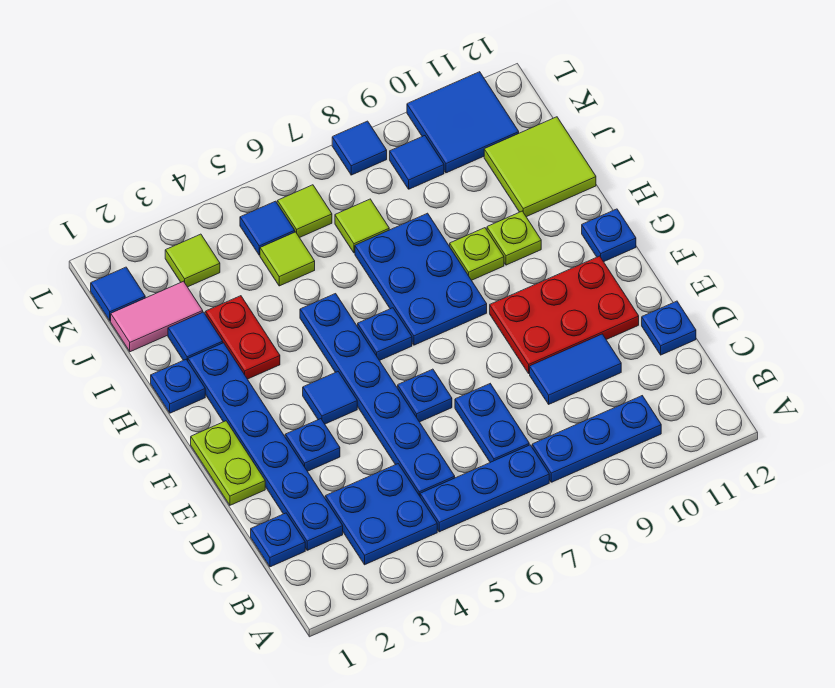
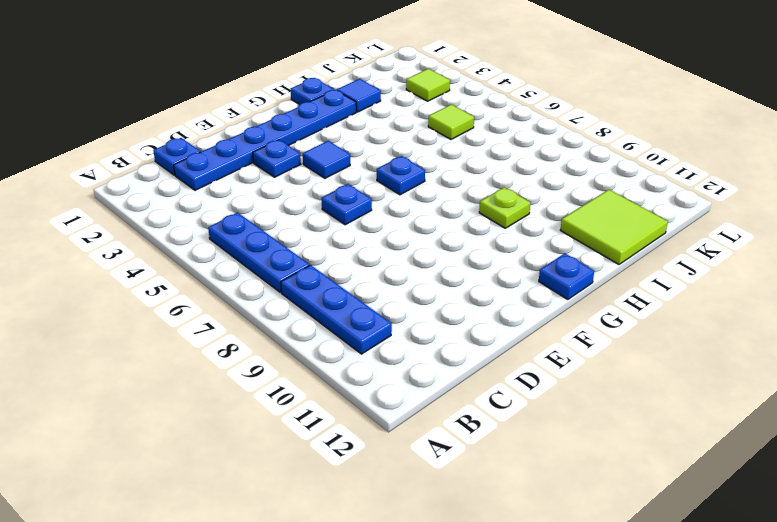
none -> blue 2x2 plate [325,464,437,565]
none -> blue 1x6 plate [300,294,455,496]
none -> blue 1x2 plate [455,384,529,462]
none -> blue 1x2 tile [530,334,621,404]

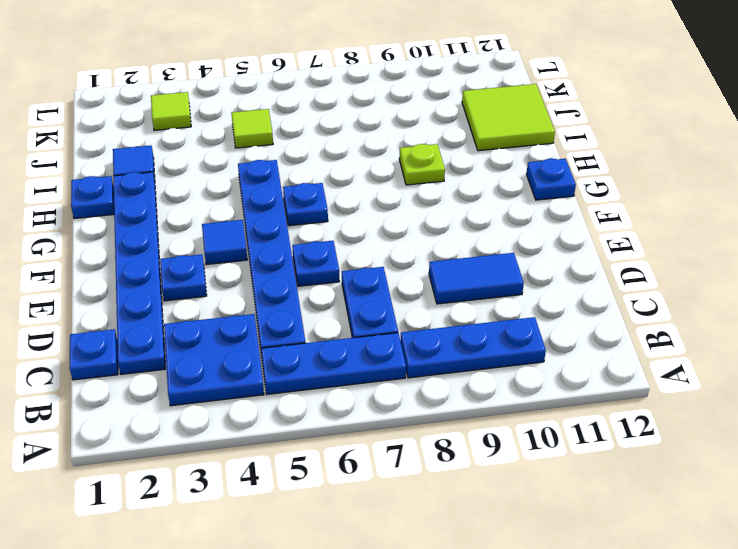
none -> blue 1x1 plate [642,301,696,355]
none -> lime 1x2 plate [191,421,265,505]
none -> red 2x3 plate [490,256,639,374]
none -> blue 2x3 plate [355,213,487,345]

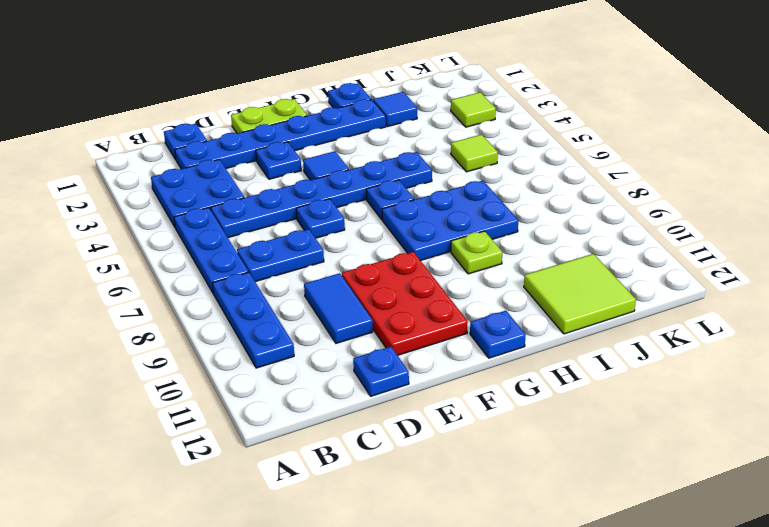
none -> red 1x2 plate [205,296,280,379]
none -> lime 1x1 plate [487,211,541,265]
none -> pink 1x2 tile [111,281,203,352]
none -> lime 1x1 tile [335,199,389,253]

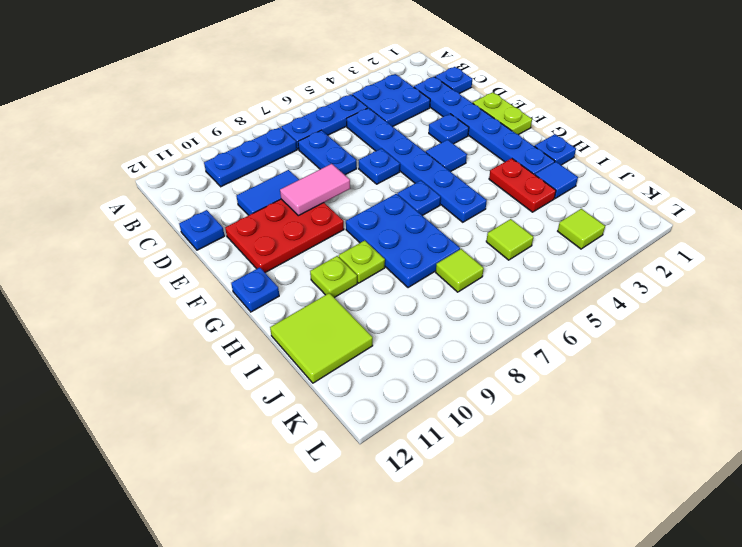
pink 1x2 tile [280,164,350,216] -> pink 1x2 tile moved to [111,281,203,352]
none -> blue 1x1 tile [91,267,145,321]
none -> blue 1x1 tile [240,201,295,255]
none -> lime 1x1 tile [277,185,332,238]
none -> blue 1x1 tile [390,136,444,189]

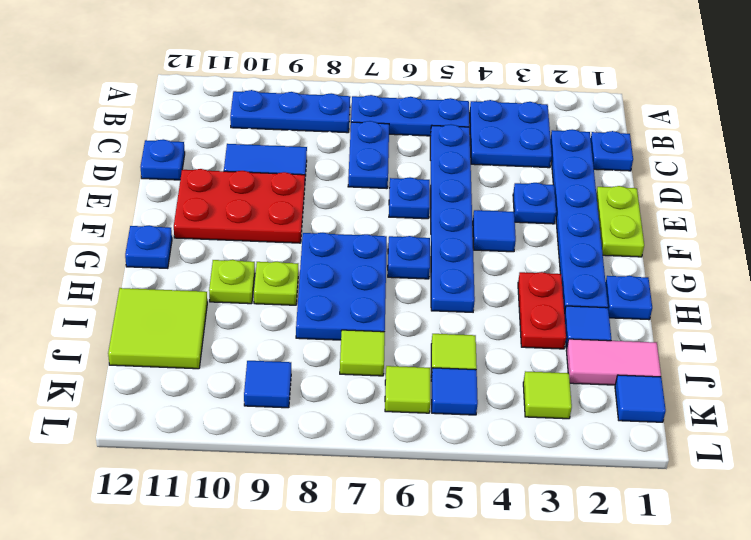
none -> blue 2x2 tile [407,72,519,173]
none -> blue 1x1 tile [332,121,387,175]

